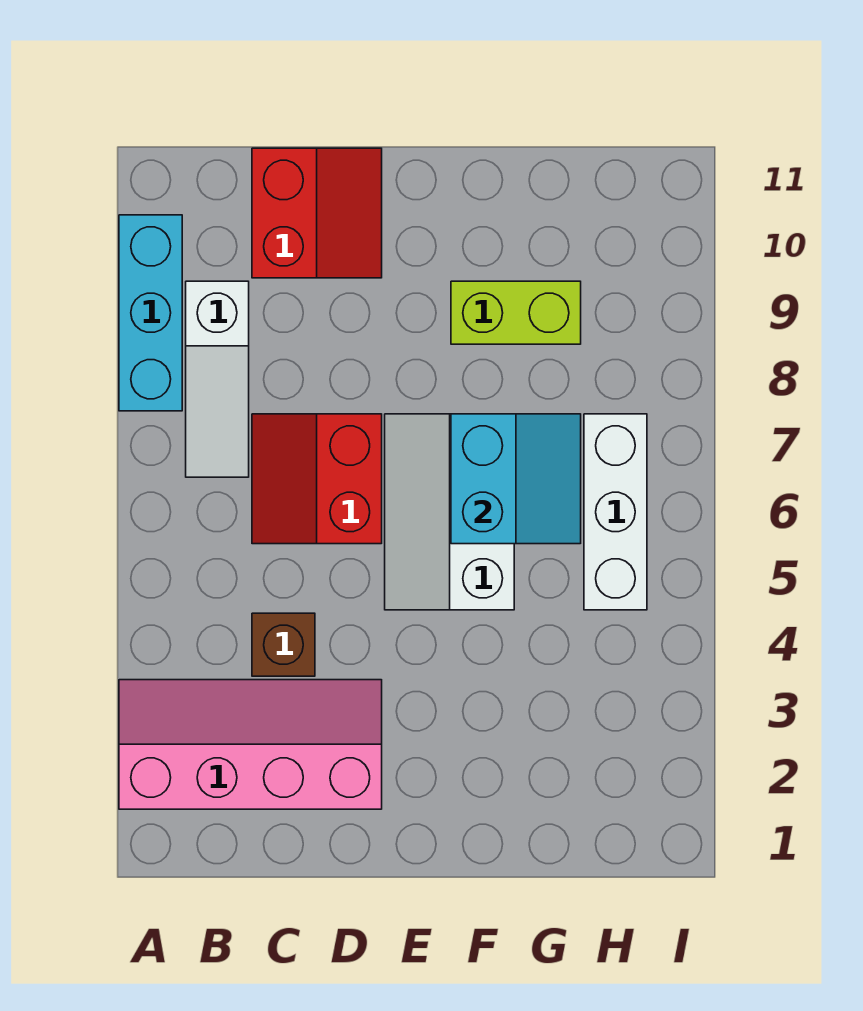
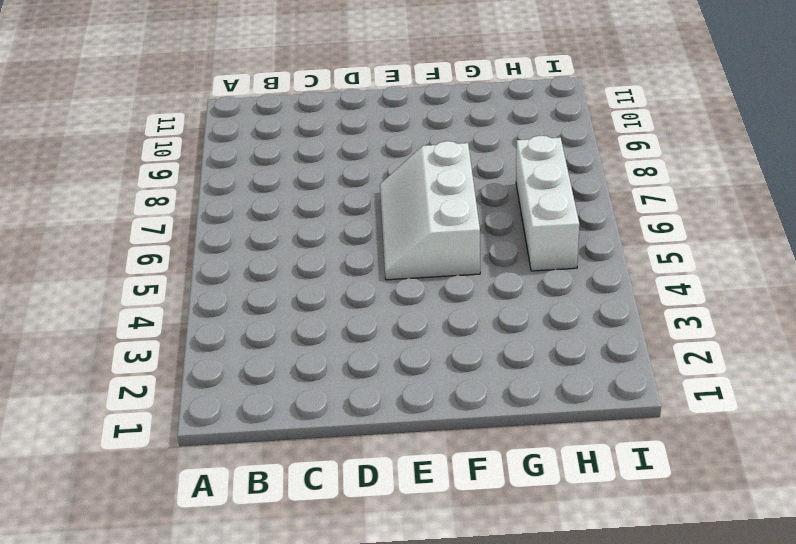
none -> pink 2x4 slope [119,680,382,809]
none -> cyan 1x3 brick [119,215,182,411]

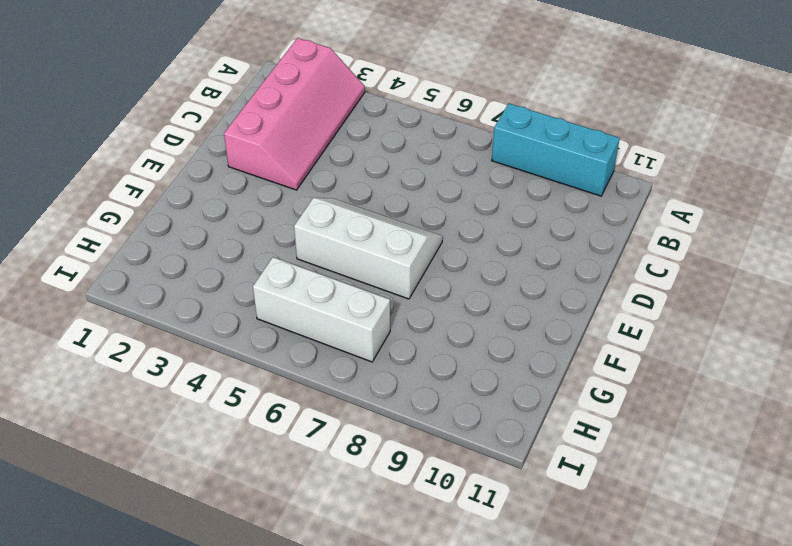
none -> white 1x3 slope [186,281,249,477]
none -> brown 1x1 brick [252,613,315,676]

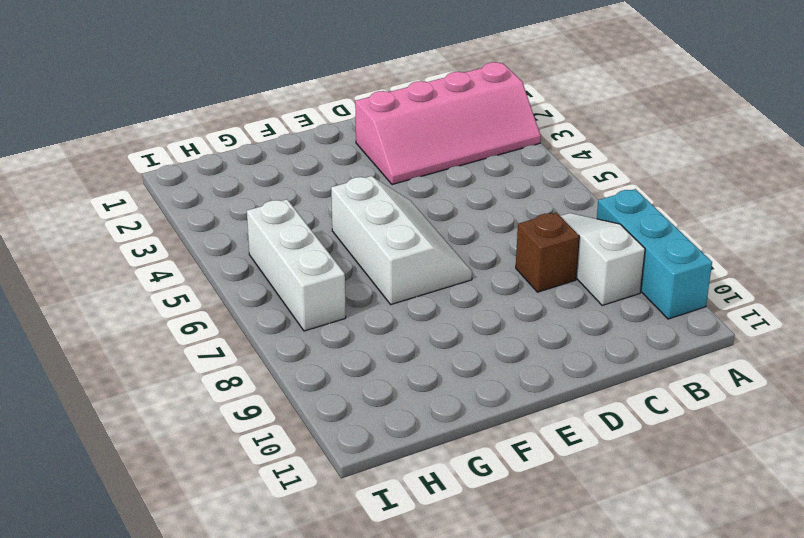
brown 1x1 brick [516,212,579,292] -> brown 1x1 brick moved to [252,613,315,676]
none -> red 2x2 slope [252,414,382,544]
none -> red 2x2 slope [252,148,382,278]

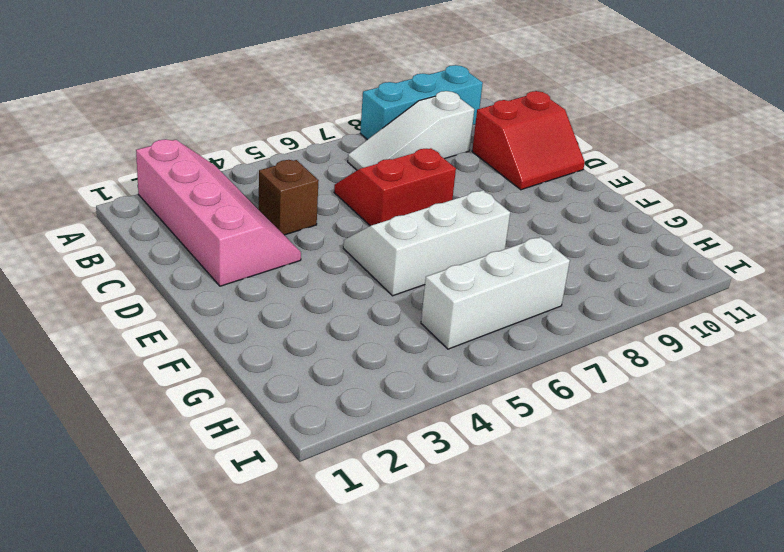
none -> lime 1x2 brick [451,281,581,344]
none -> cyan 2x2 slope [451,414,581,544]

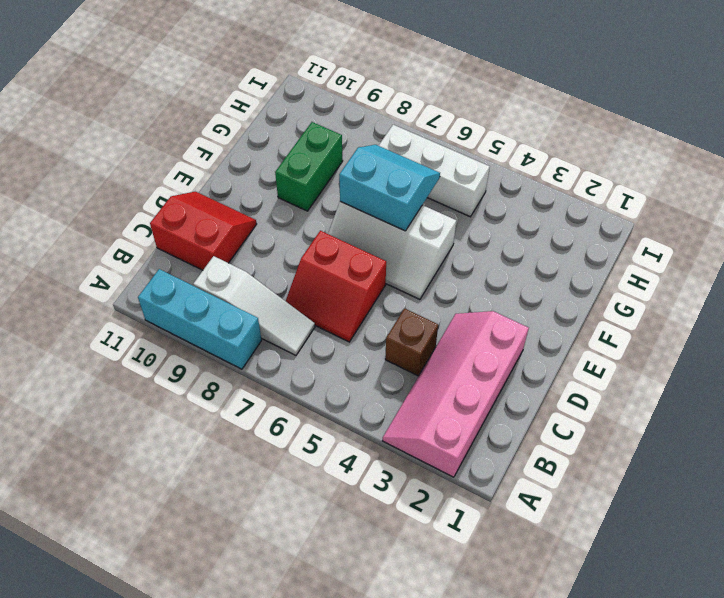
green 1x2 brick [275,122,343,211] -> lime 1x2 brick [451,281,581,344]

